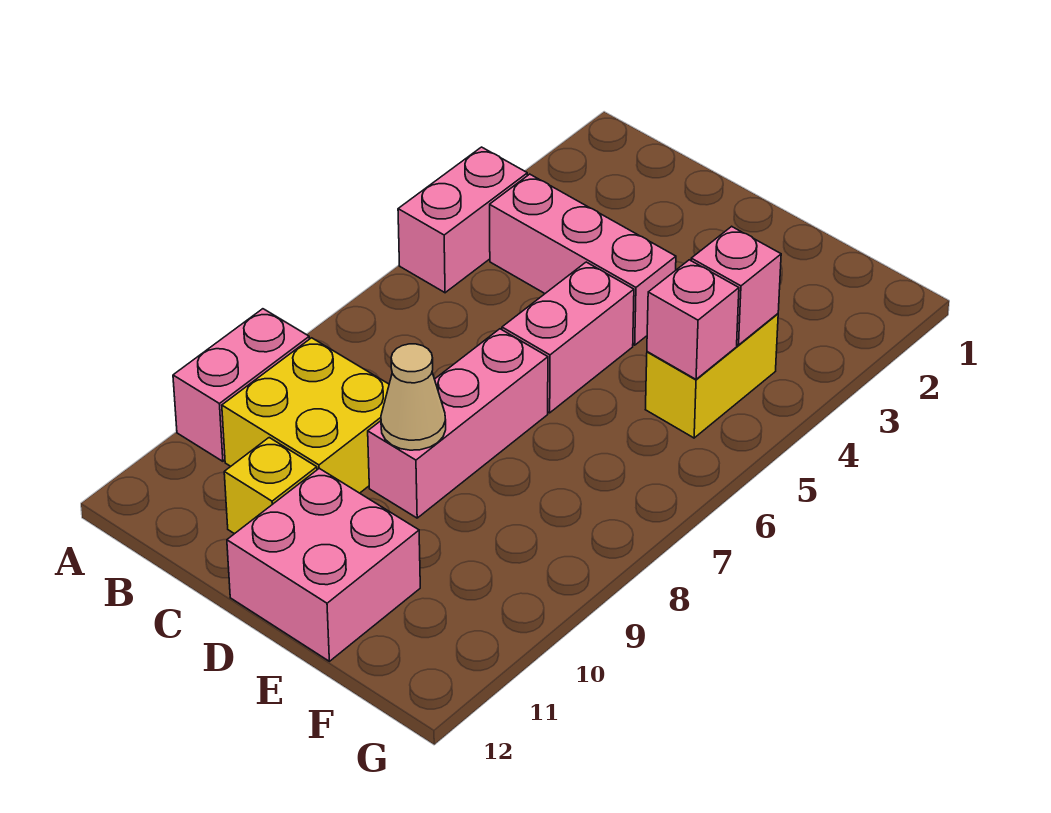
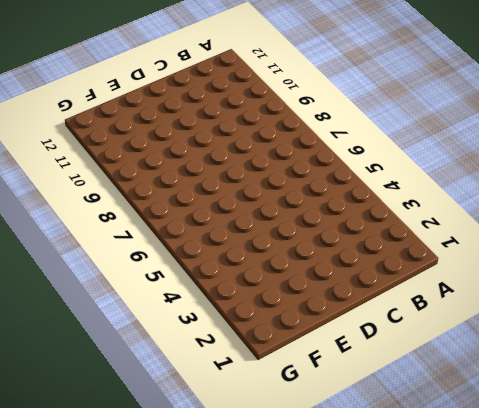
none -> pink 1x2 brick [398,147,527,293]
none -> pink 1x2 brick [173,309,309,461]
none -> pink 1x3 brick [490,174,676,345]

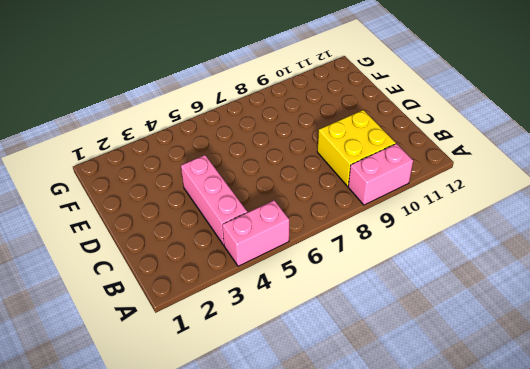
none -> yellow 1x1 brick [224,438,317,534]
none -> pink 1x2 brick [502,262,634,413]
none -> pink 1x3 brick [368,329,548,518]

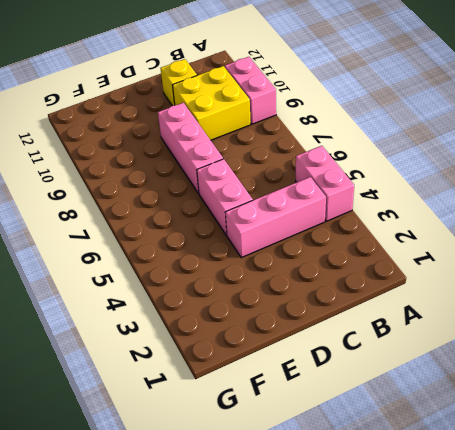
none -> pink 2x2 brick [227,468,420,661]
none -> yellow 1x2 brick [645,314,778,438]
none -> tan 1x1 cone [381,344,446,450]

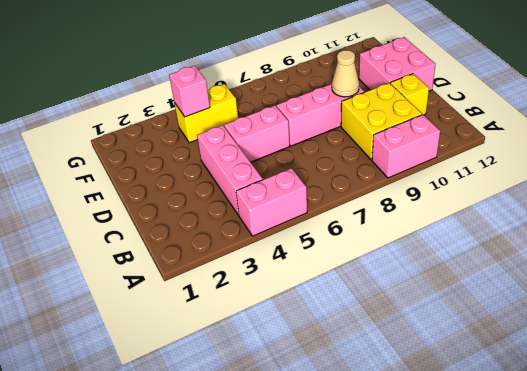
none -> pink 1x1 brick [647,260,739,379]

